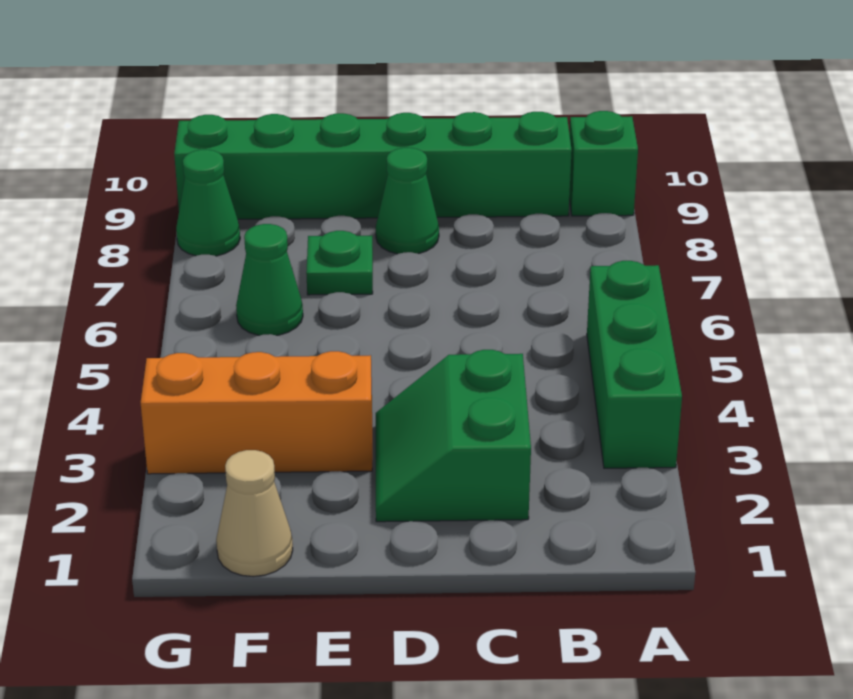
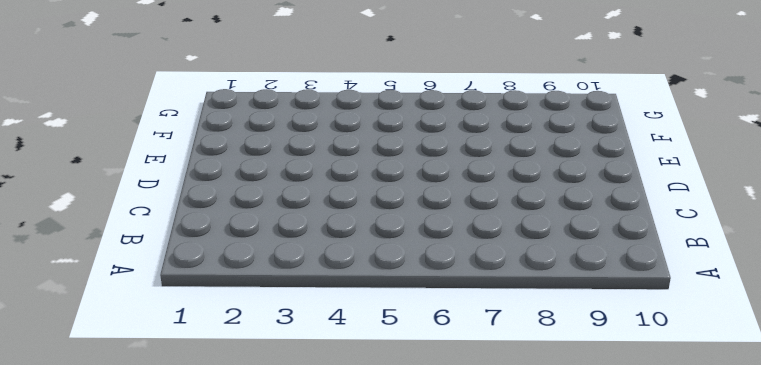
none -> green 1x3 brick [587,261,682,468]
none -> green 1x1 brick [569,111,638,216]

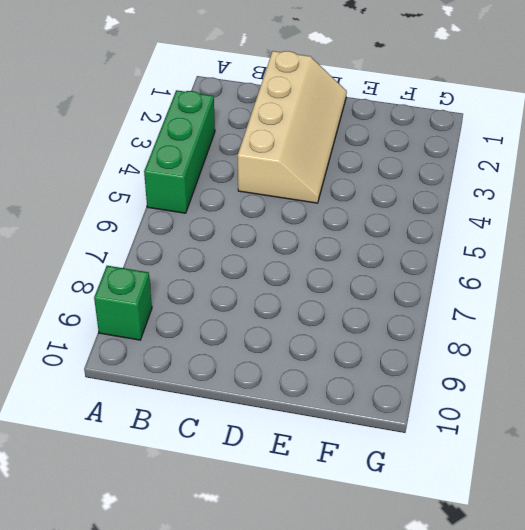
tan 2x4 slope [238,51,347,203] -> green 2x2 slope [376,350,531,522]
none -> green 1x6 brick [174,112,572,219]
none -> green 1x1 cone [376,148,439,254]

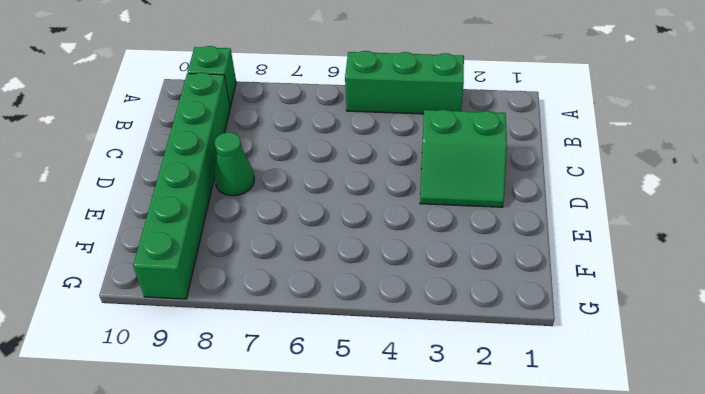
none -> orange 1x3 brick [141,351,372,474]
none -> green 1x1 plate [306,231,373,295]

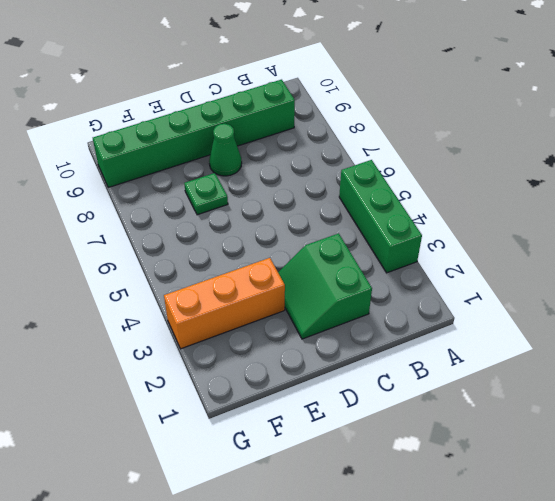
none -> green 1x1 brick [569,111,638,216]
none -> tan 1x1 cone [216,450,293,577]

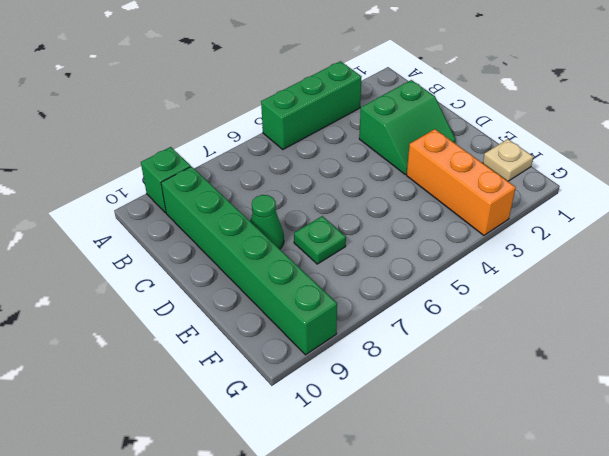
tan 1x1 plate [483,139,533,181] -> tan 1x1 cone [216,450,293,577]
none -> green 1x1 cone [236,224,303,335]
none -> green 1x1 cone [176,150,240,256]

